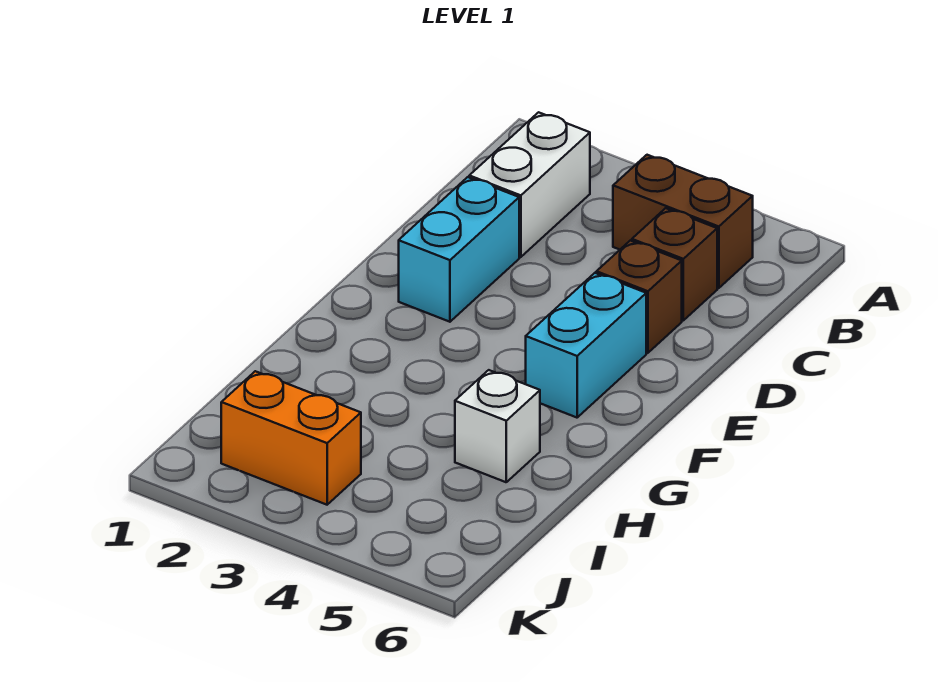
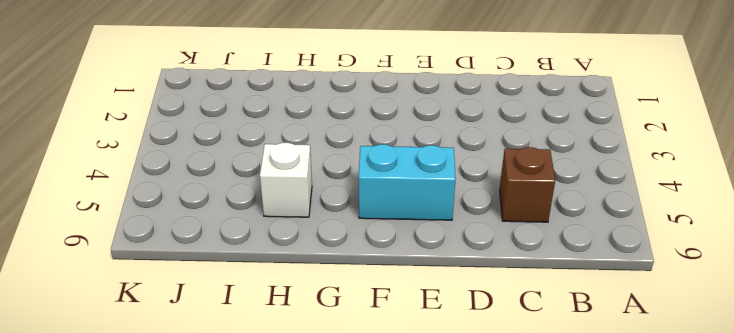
none -> white 1x2 brick [469,112,590,257]
none -> brown 1x2 brick [613,155,753,288]

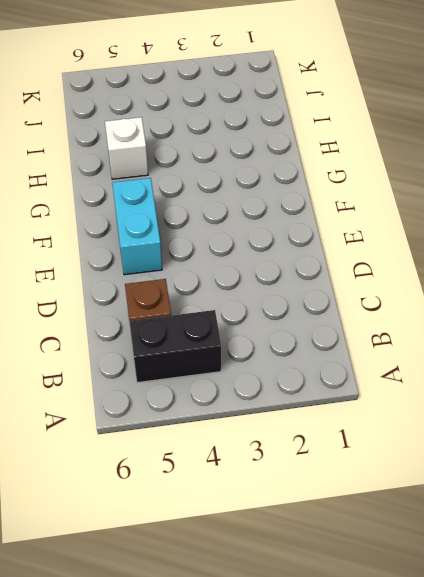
black 1x2 brick [129,310,221,383] -> brown 1x2 brick [613,155,753,288]
none -> white 1x2 brick [469,112,590,257]
none -> cyan 1x2 brick [399,177,519,322]

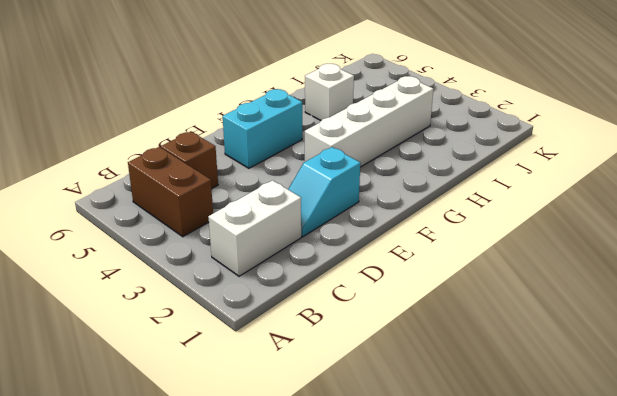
cyan 1x2 slope [288,147,360,237] -> cyan 1x2 brick [399,177,519,322]
white 1x4 brick [305,76,433,167] -> none
none -> brown 1x1 brick [596,241,682,353]
none -> orange 1x2 brick [221,371,361,505]

